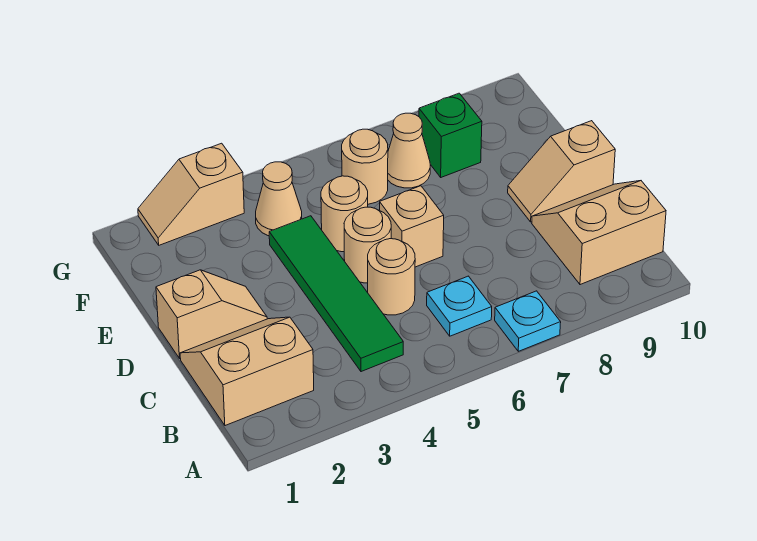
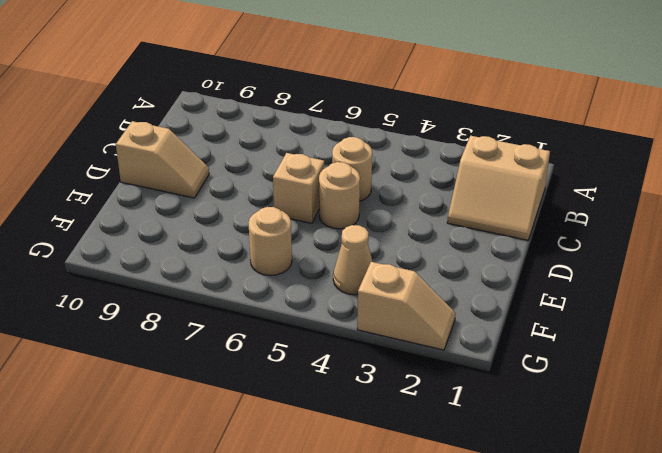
none -> cyan 1x1 plate [495,291,561,351]
none -> green 1x4 tile [269,216,403,372]
none -> cyan 1x1 plate [427,276,492,336]

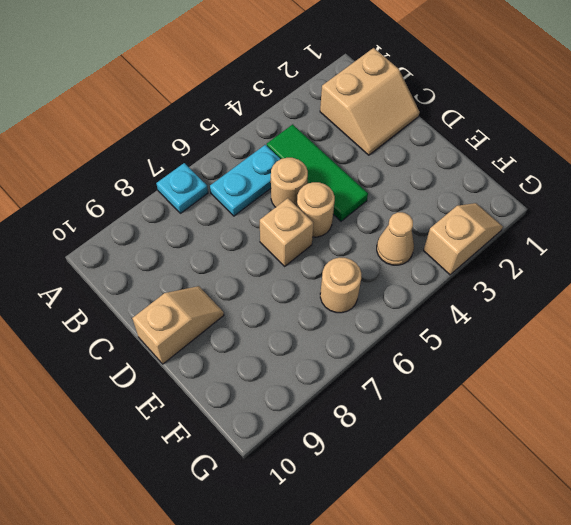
green 1x3 tile [267,124,368,221] -> green 1x4 tile [269,216,403,372]
cyan 1x2 plate [210,145,280,216] -> cyan 1x1 plate [427,276,492,336]
none -> tan 2x2 slope [532,181,666,285]
none -> tan 1x2 slope [156,270,267,358]
none -> tan 1x1 round brick [321,176,368,252]

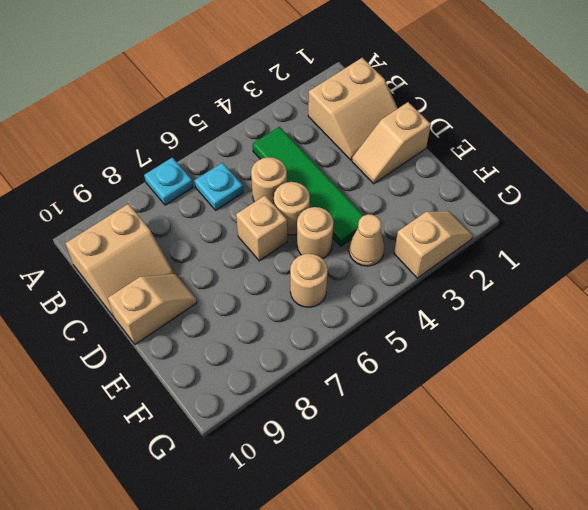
none -> tan 1x1 cone [388,113,430,188]
none -> green 1x1 brick [419,93,482,177]

